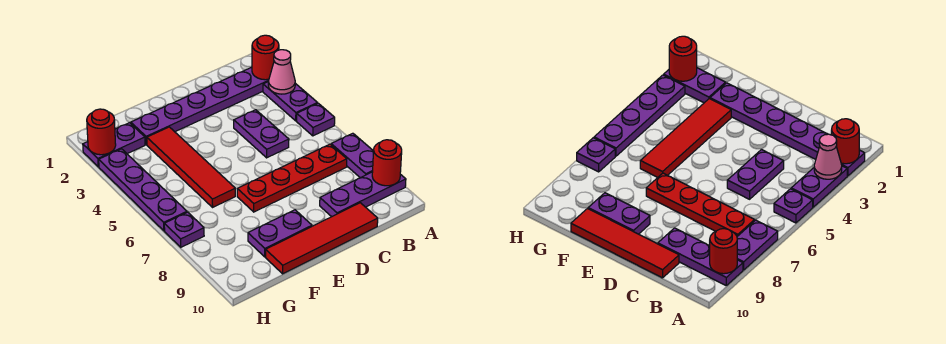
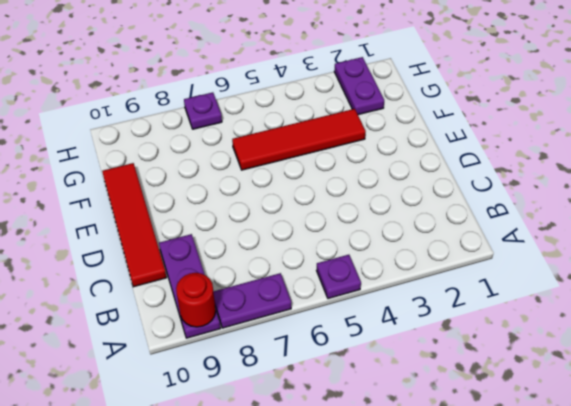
none -> purple 1x6 plate [131,67,269,145]
none -> purple 1x2 plate [263,81,318,121]
none -> red 1x4 plate [237,144,347,212]

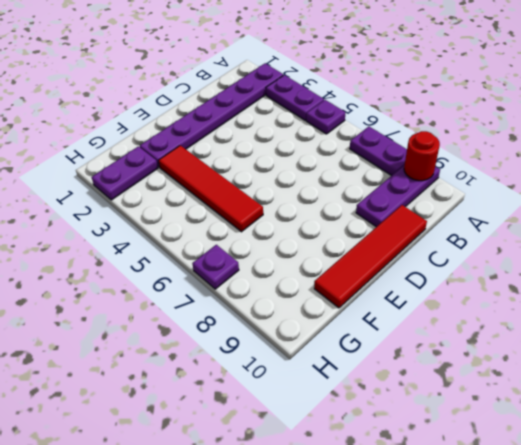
none -> red 1x4 plate [237,144,347,212]
none -> purple 1x2 plate [234,110,289,158]
none -> purple 1x2 plate [248,210,312,257]

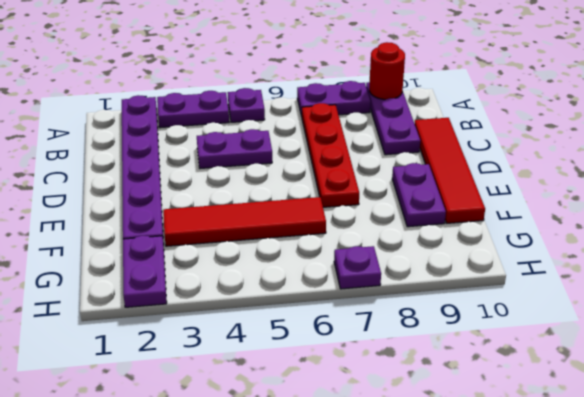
none -> purple 1x4 plate [99,149,187,231]
none -> red 1x1 round brick [252,35,279,80]
none -> pink 1x1 cone [268,50,295,94]

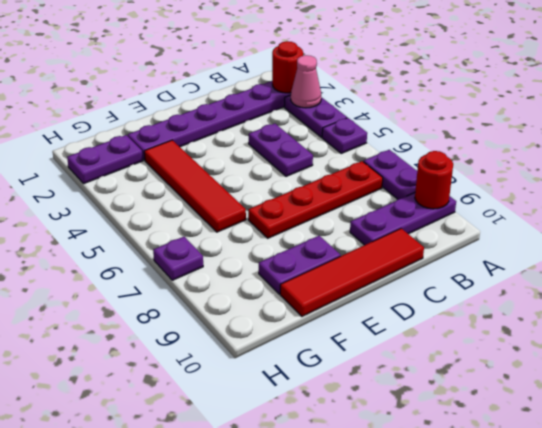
none -> purple 1x4 plate [99,149,187,231]
none -> red 1x1 round brick [87,109,116,155]

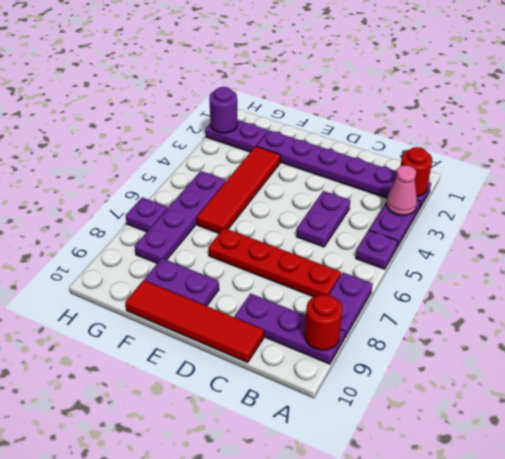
purple 1x4 plate [135,171,226,263] -> purple 1x4 plate moved to [99,149,187,231]
purple 1x1 round brick [209,87,238,133] -> red 1x1 round brick [87,109,116,155]

